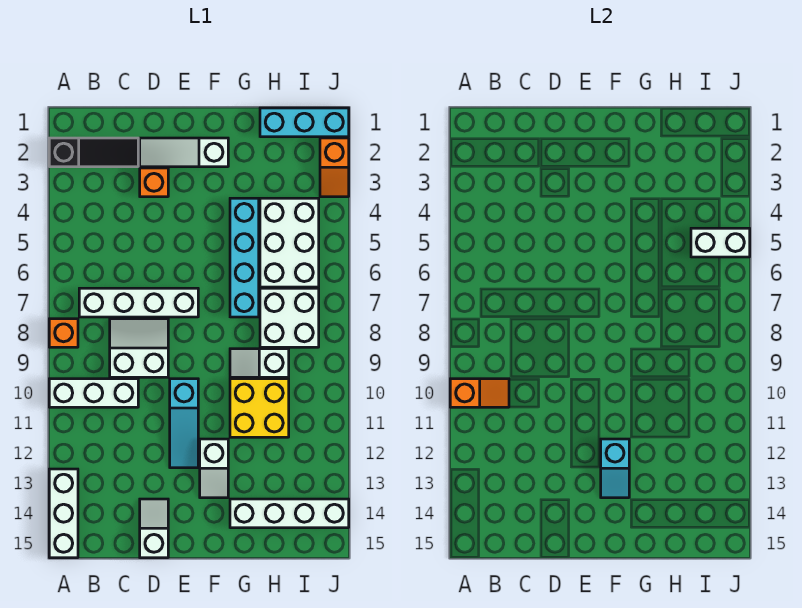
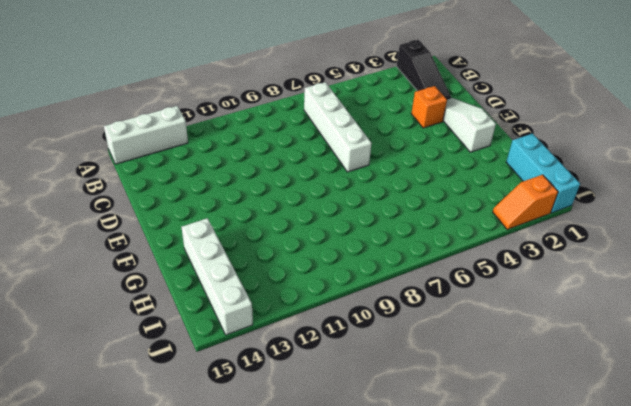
none -> orange 1x1 brick [49,319,78,347]
none -> white 1x3 brick [49,379,138,407]
none -> white 2x2 slope [110,319,168,377]

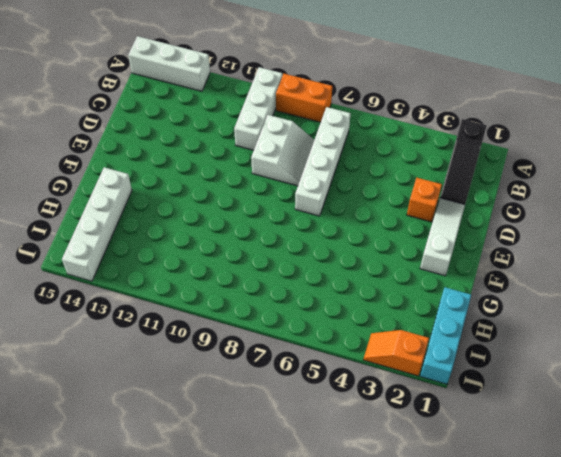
orange 1x2 brick [276,74,332,122] -> orange 1x1 brick [49,319,78,347]
none -> white 1x2 slope [140,499,168,558]
none -> cyan 1x3 slope [170,379,198,468]
none -> white 1x2 slope [200,439,228,498]

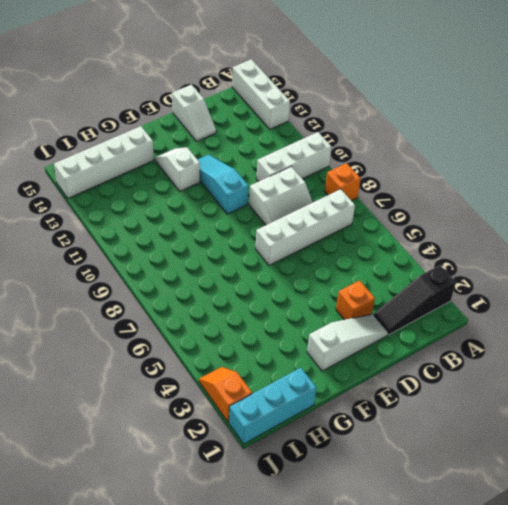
none -> cyan 1x4 brick [230,198,259,317]
none -> white 1x2 slope [230,349,289,377]
none -> yellow 2x2 brick [230,379,289,437]

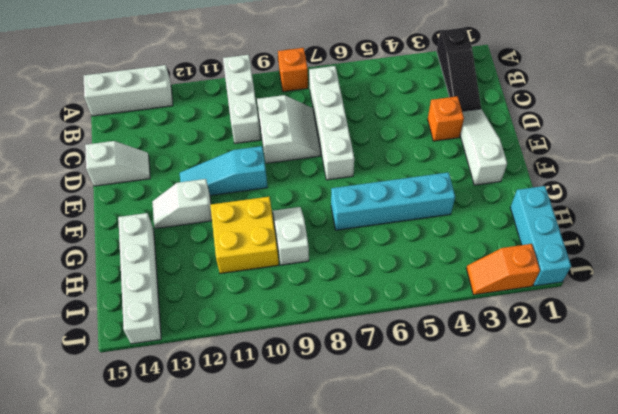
none -> white 2x3 brick [260,198,319,287]
none -> white 2x2 brick [260,288,319,347]
none -> orange 1x2 slope [450,379,509,407]

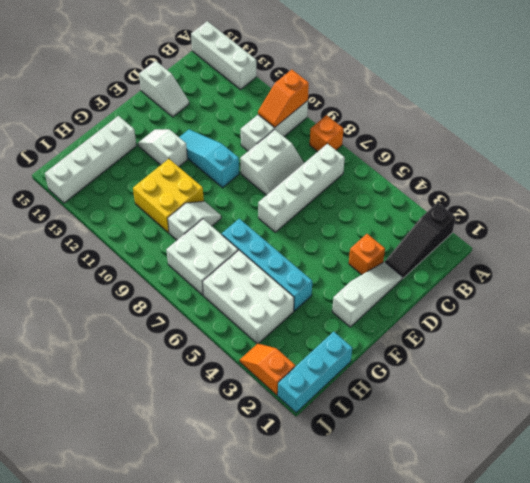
none -> cyan 1x2 slope [601,439,629,498]
none -> white 1x2 brick [691,228,750,257]

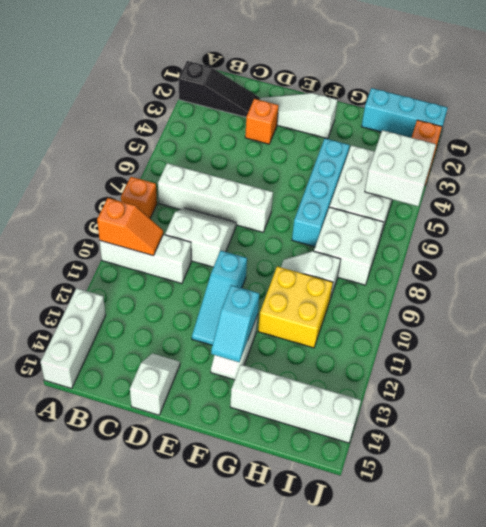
white 2x2 brick [365,130,436,206] -> white 1x2 brick [691,228,750,257]

